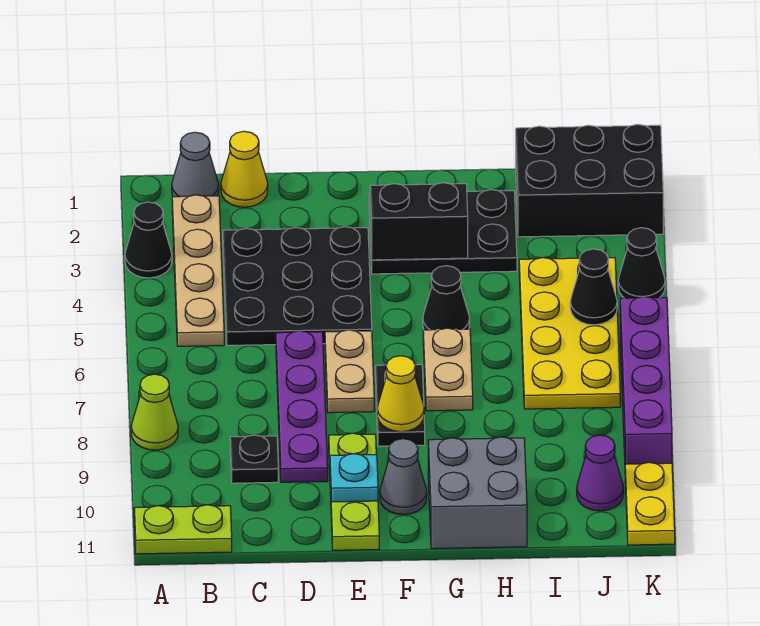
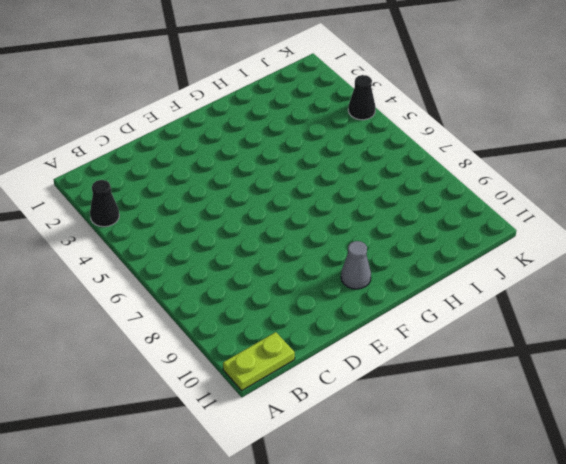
none -> lime 1x1 cone [131,374,178,450]
none -> grey 1x1 cone [172,132,219,197]
none -> tan 1x4 plate [172,195,224,346]

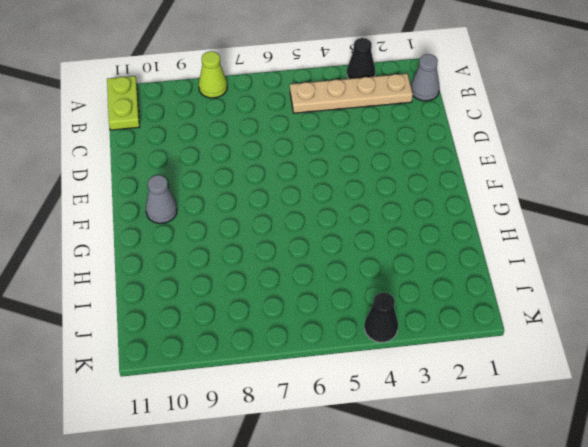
none -> yellow 1x1 cone [221,131,268,207]
none -> black 3x3 plate [223,227,372,345]
none -> black 1x1 plate [230,435,278,483]

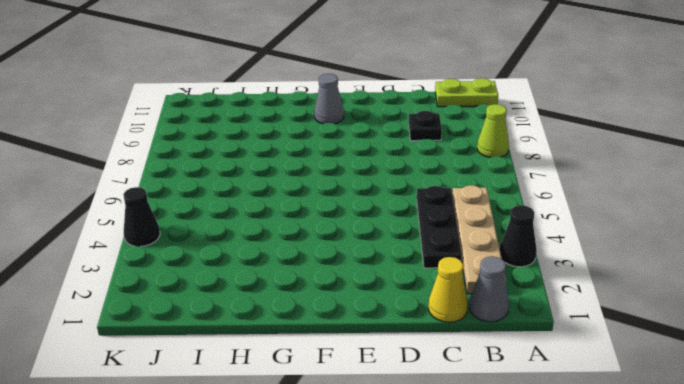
black 1x3 plate [417,186,462,268] -> black 3x3 plate [223,227,372,345]
none -> purple 1x4 plate [276,331,328,482]
none -> tan 1x2 plate [325,330,374,413]
none -> lime 1x3 plate [329,433,379,550]

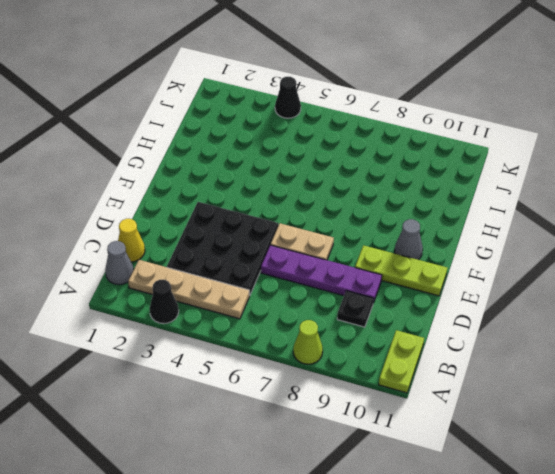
none -> black 2x3 plate [369,190,517,274]
none -> black 1x2 plate [375,364,425,446]
none -> black 1x1 cone [423,266,470,330]

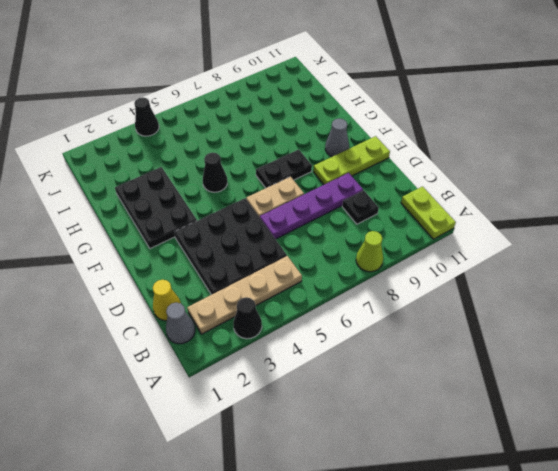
none -> tan 1x2 plate [423,328,473,411]
none -> grey 2x2 brick [428,437,527,549]
none -> black 2x3 brick [516,124,663,237]

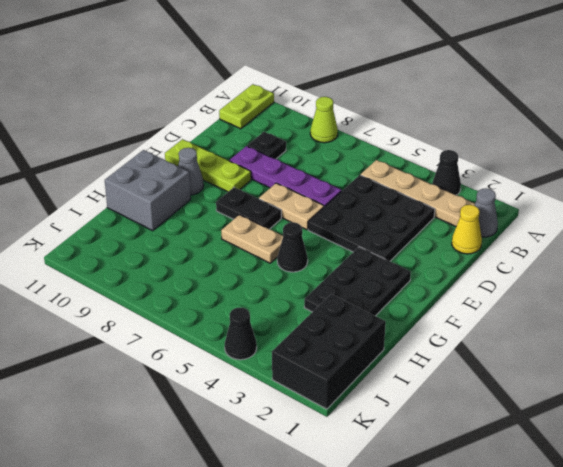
none -> yellow 2x4 plate [519,258,620,409]
none -> purple 1x1 cone [577,435,624,511]
none -> purple 1x4 brick [620,297,672,464]

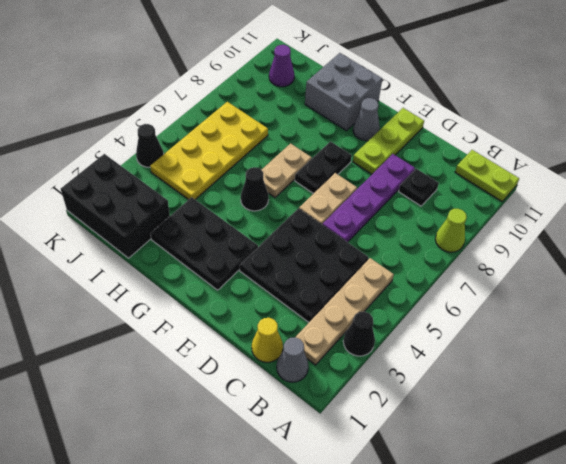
none -> purple 1x4 brick [620,297,672,464]
none -> yellow 1x2 plate [625,462,675,545]
none -> cyan 1x1 plate [330,454,378,502]

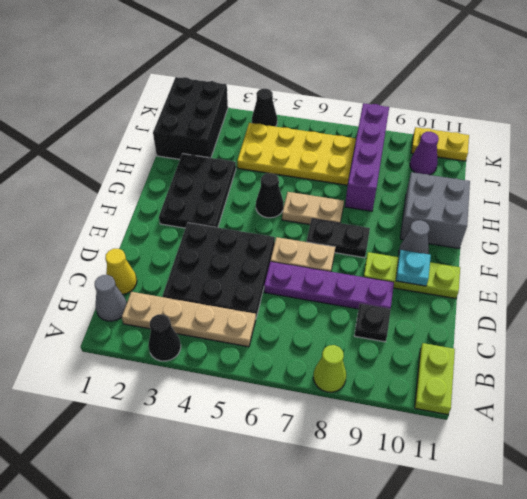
purple 1x4 brick [345,103,389,211] -> purple 1x4 brick turned to [620,297,672,464]
none -> black 1x2 brick [370,183,468,260]
none -> yellow 1x1 cone [377,356,424,432]
none -> black 1x1 cone [570,249,617,325]

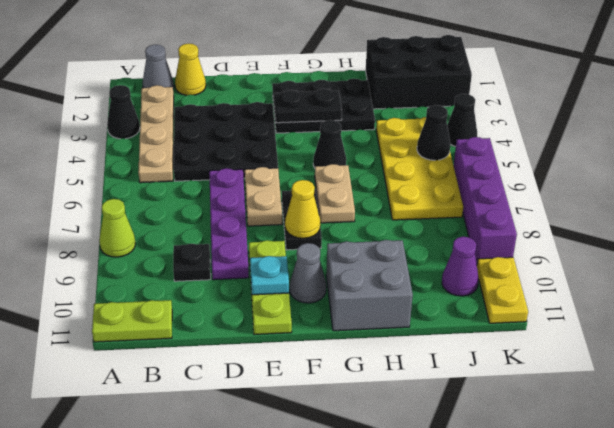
black 1x2 plate [274,89,342,123] -> black 1x2 brick [370,183,468,260]

